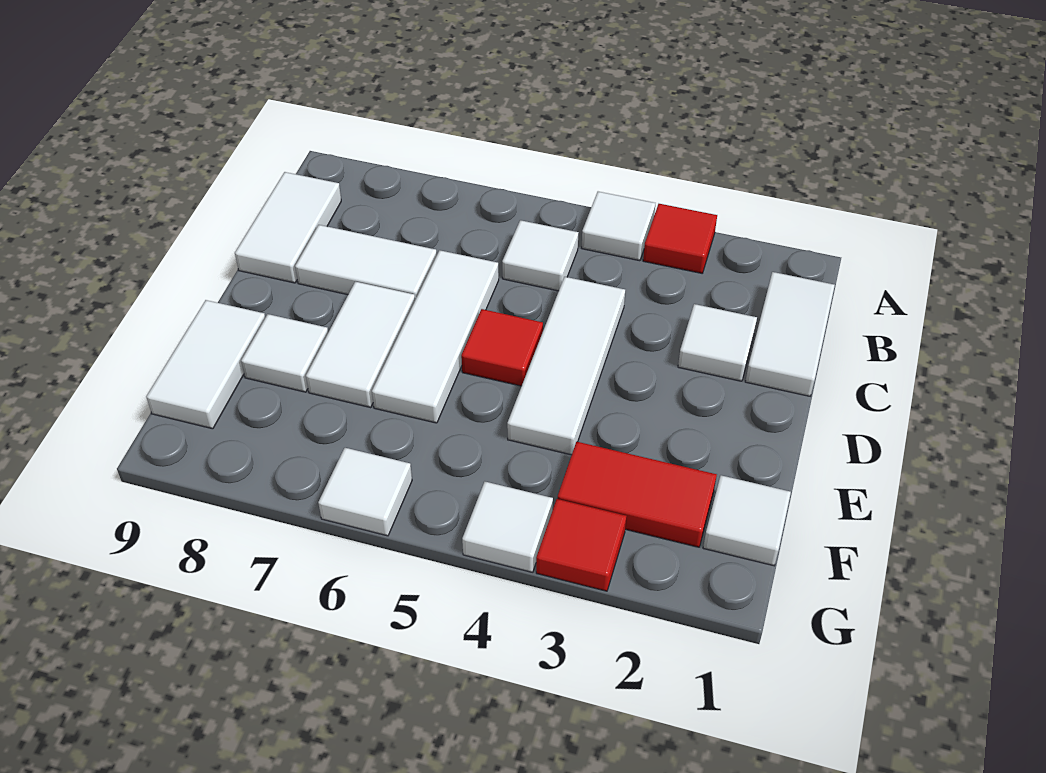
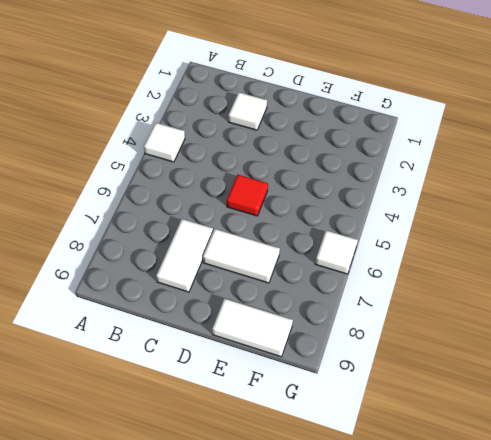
none -> red 1x1 tile [643,204,717,273]
none -> white 1x2 tile [745,272,835,396]
none -> white 1x1 tile [502,220,578,291]

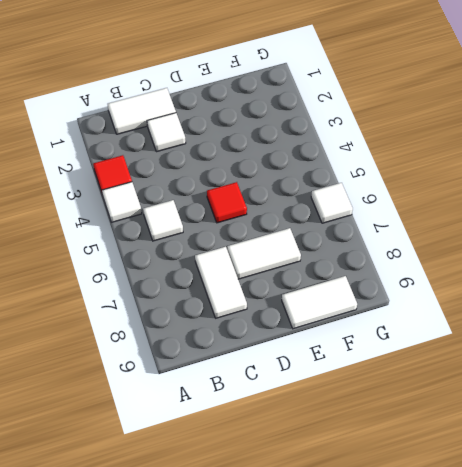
none -> white 1x2 tile [235,172,341,283]
none -> white 1x3 tile [507,277,625,455]
none -> white 1x3 tile [372,250,499,423]

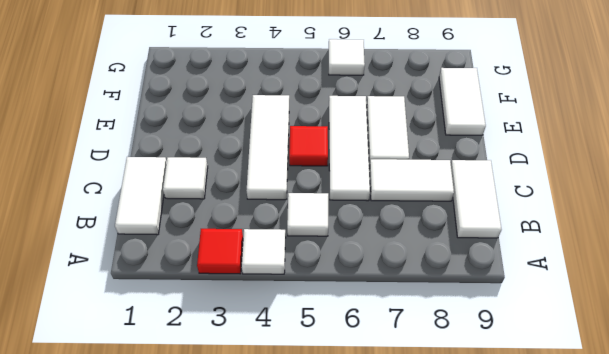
none -> white 1x1 tile [241,314,328,392]
none -> white 1x1 tile [703,475,791,566]
none -> red 1x2 tile [557,442,717,547]

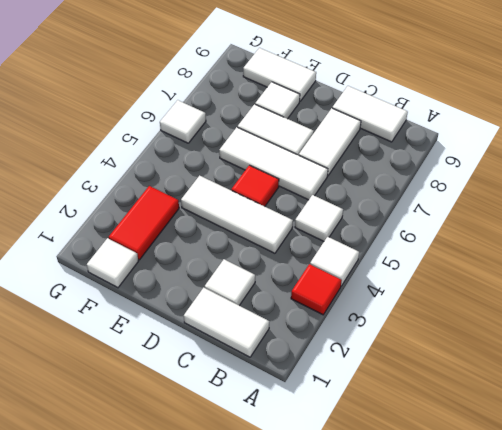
none -> red 1x1 tile [536,499,626,591]
none -> white 1x1 tile [462,482,553,572]

